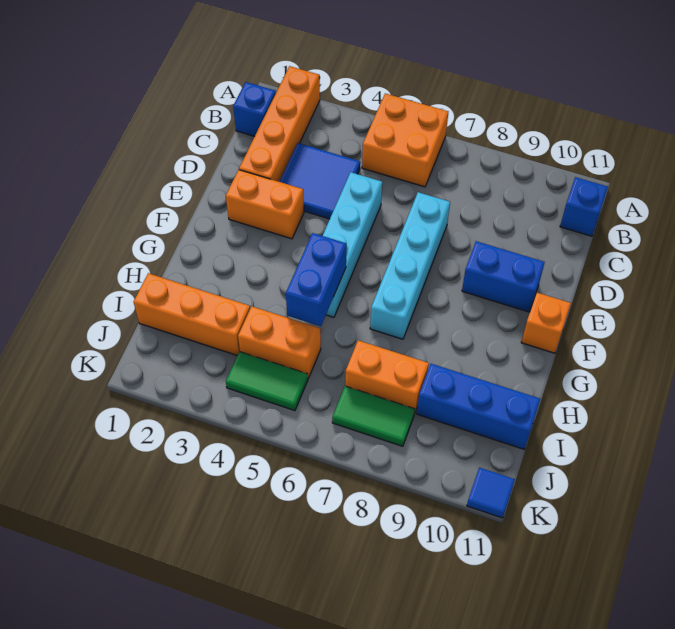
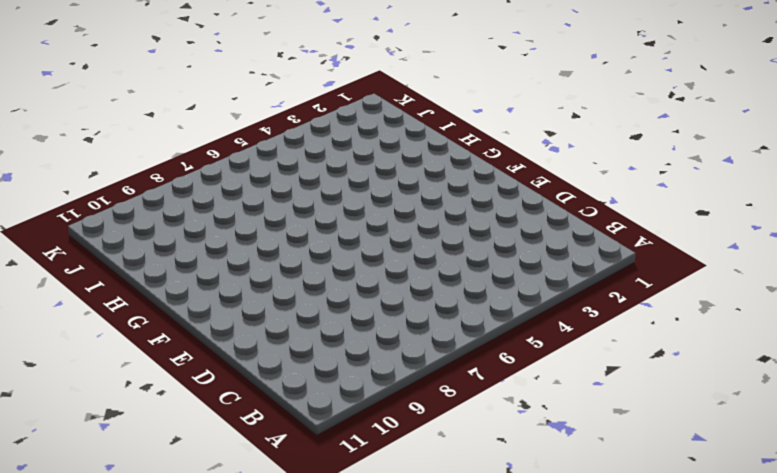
none -> orange 1x4 brick [239,66,320,182]
none -> orange 2x2 brick [362,93,448,187]
none -> blue 1x1 brick [233,82,276,136]

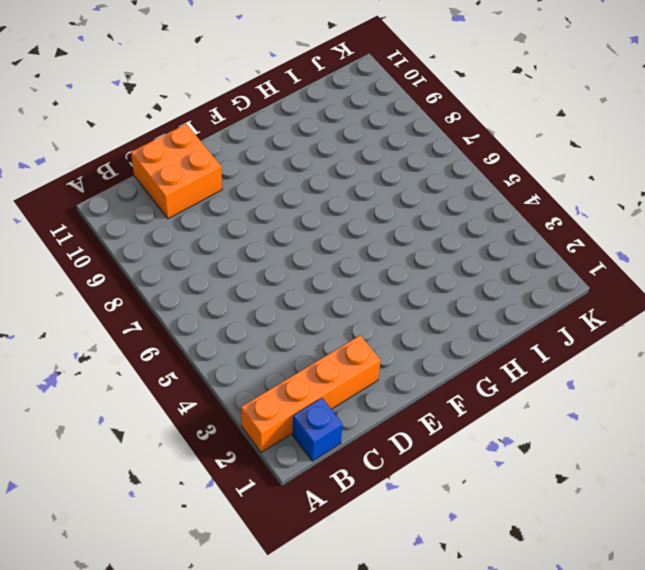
orange 2x2 brick [131,124,222,219] -> orange 2x2 brick moved to [362,93,448,187]
none -> blue 1x1 brick [560,177,608,236]
none -> blue 2x2 tile [279,143,360,219]
none -> cyan 1x4 brick [323,172,382,317]

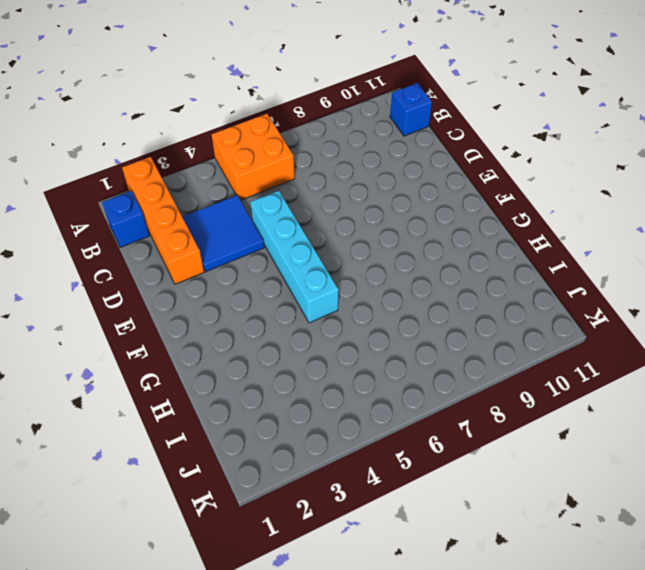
none -> cyan 1x4 brick [370,192,450,339]
none -> orange 1x2 brick [226,170,304,239]
none -> blue 1x2 brick [462,241,545,312]

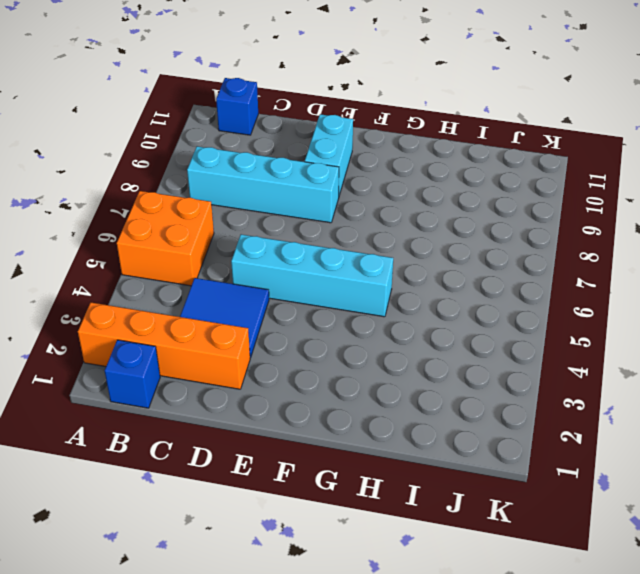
cyan 1x4 brick [187,146,339,223] -> cyan 1x4 brick moved to [370,192,450,339]
cyan 1x2 brick [305,114,353,195] -> blue 1x2 brick [462,241,545,312]
none -> orange 1x2 brick [226,170,304,239]
none -> orange 1x1 brick [521,293,571,353]
none -> orange 1x3 brick [134,273,250,355]

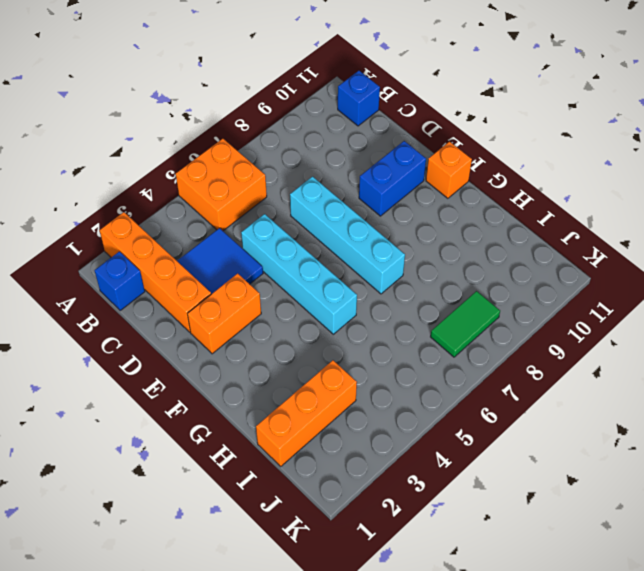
none -> orange 1x2 brick [238,306,321,378]
none -> orange 1x2 brick [345,340,429,412]
none -> blue 1x3 brick [417,364,540,449]

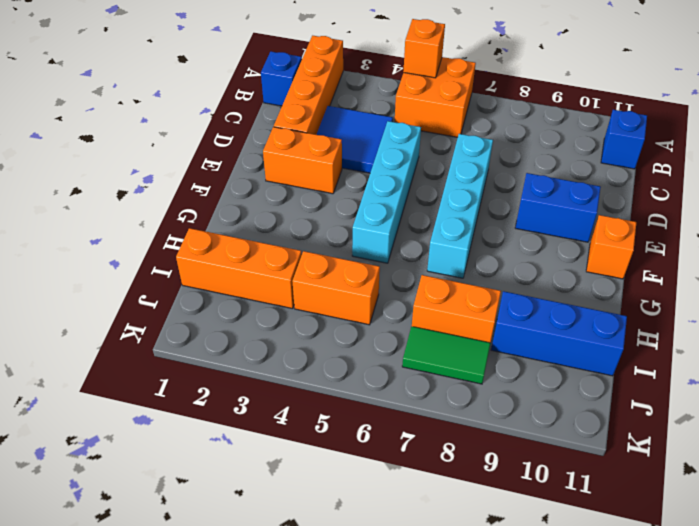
orange 1x1 brick [403,19,445,78] -> none
none -> green 1x2 tile [226,352,308,411]
none -> blue 1x1 tile [467,468,515,518]
none -> blue 1x2 brick [286,233,346,326]

